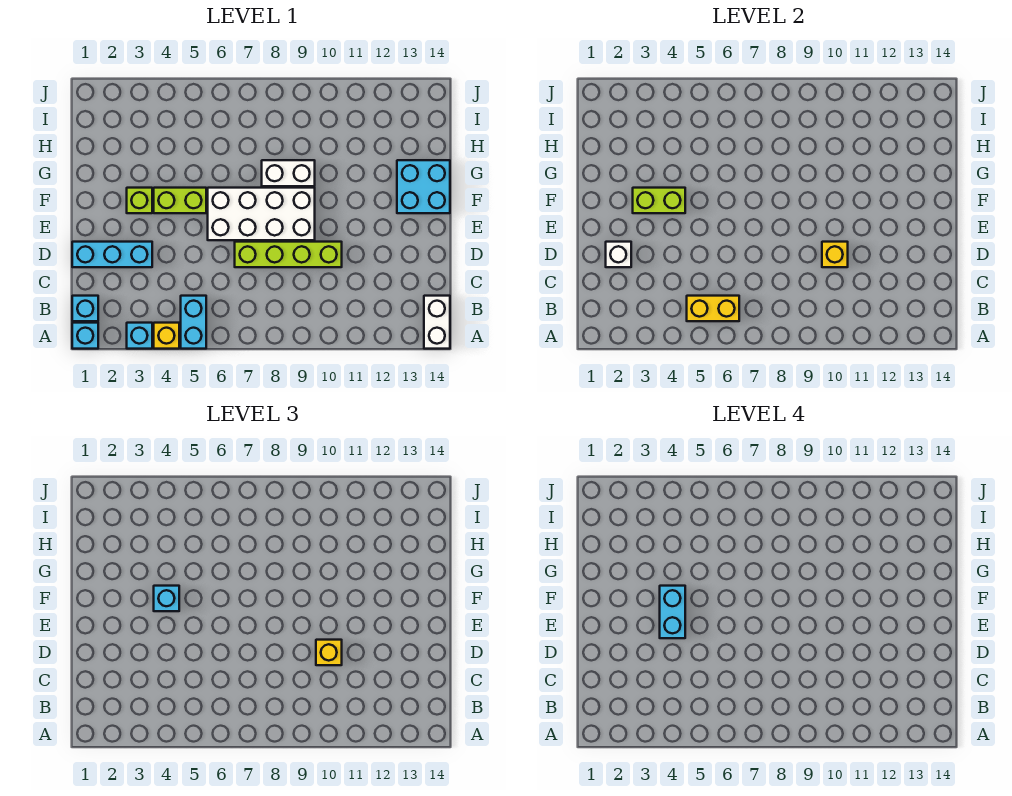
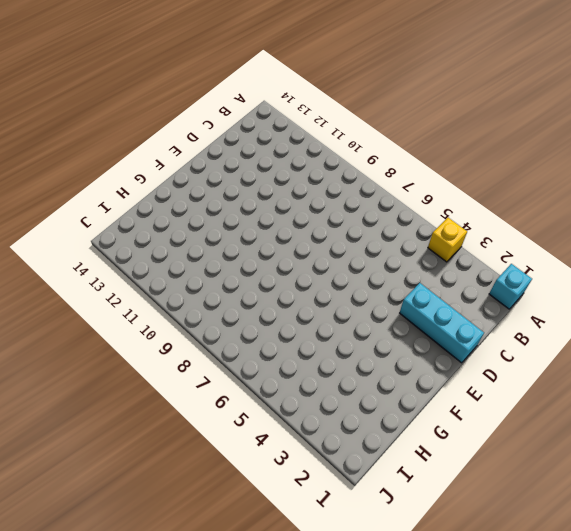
none -> cyan 1x1 brick [127,323,152,349]
none -> cyan 1x2 brick [181,296,206,349]
none -> white 1x2 brick [424,296,450,349]

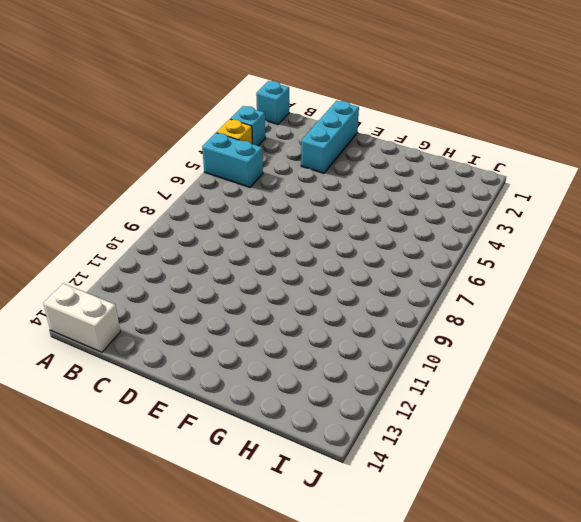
none -> cyan 1x1 brick [72,296,98,321]
none -> lime 1x4 brick [235,242,342,267]
none -> white 2x4 brick [208,188,315,240]

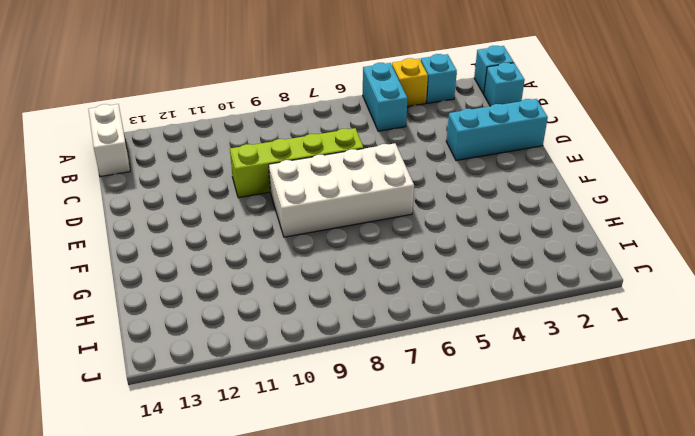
none -> lime 1x1 brick [127,188,152,213]
none -> lime 1x2 brick [154,188,206,213]
none -> cyan 2x2 brick [397,160,450,213]

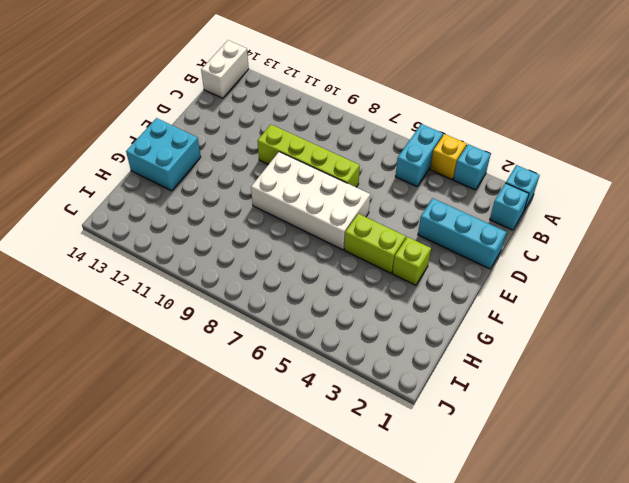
none -> white 1x2 brick [262,160,315,186]
none -> yellow 1x2 brick [687,296,739,321]
none -> white 1x1 brick [606,242,631,267]

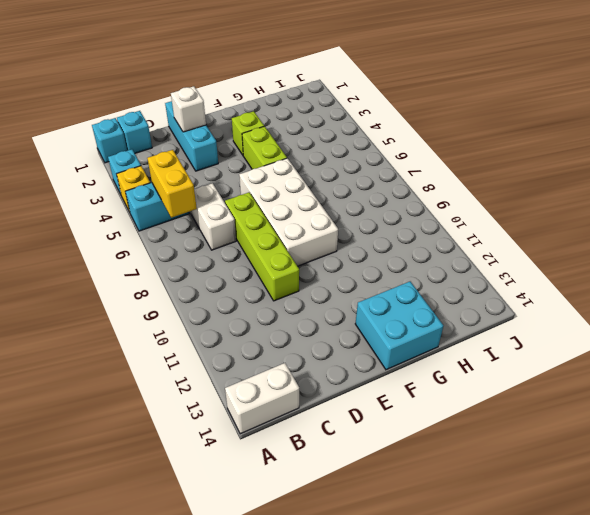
white 1x2 brick [191,183,236,250] -> white 1x2 brick moved to [262,160,315,186]
none -> yellow 1x1 brick [822,242,848,267]
none -> lime 1x2 brick [633,188,685,213]
none -> yellow 1x1 brick [316,640,342,665]

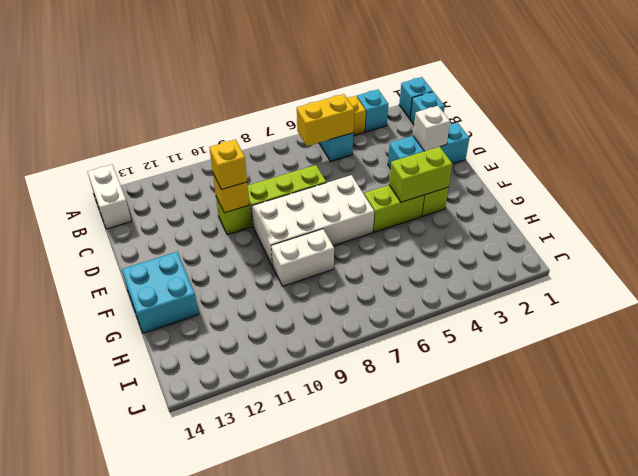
none -> cyan 1x1 brick [154,586,179,611]
none -> cyan 1x2 brick [660,586,685,638]

